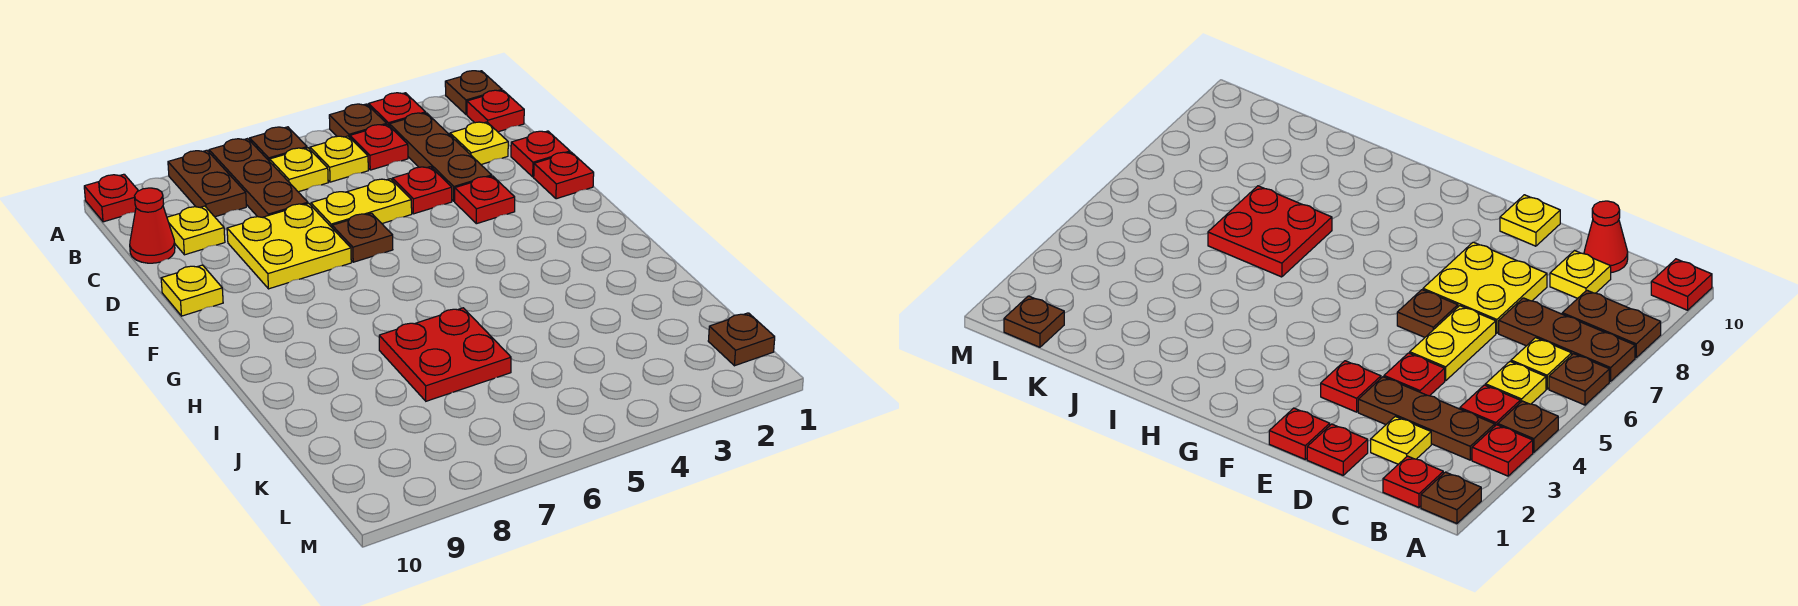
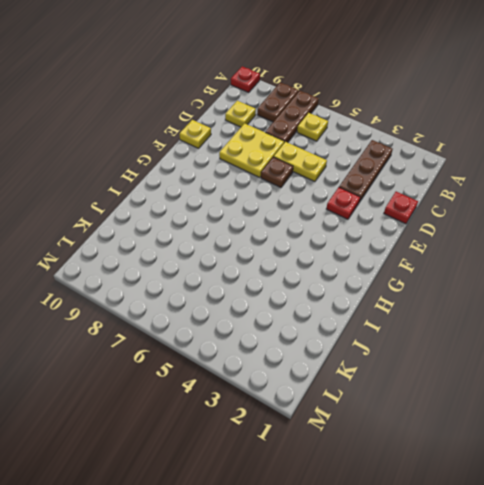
none -> brown 1x1 plate [445,71,502,114]
none -> red 1x1 plate [369,93,426,125]
none -> brown 1x1 plate [329,104,387,137]

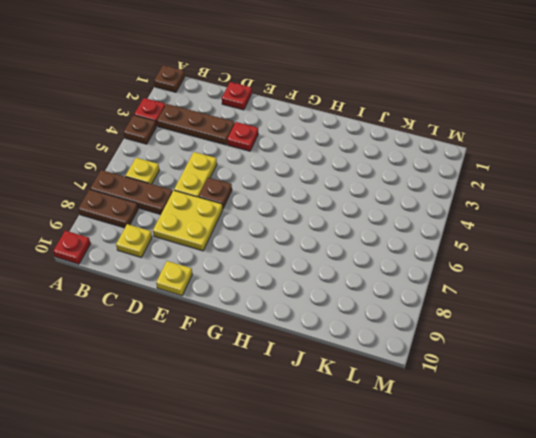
none -> brown 1x1 plate [250,127,307,162]
none -> red 1x1 plate [467,90,524,132]
none -> red 1x1 plate [350,124,408,170]

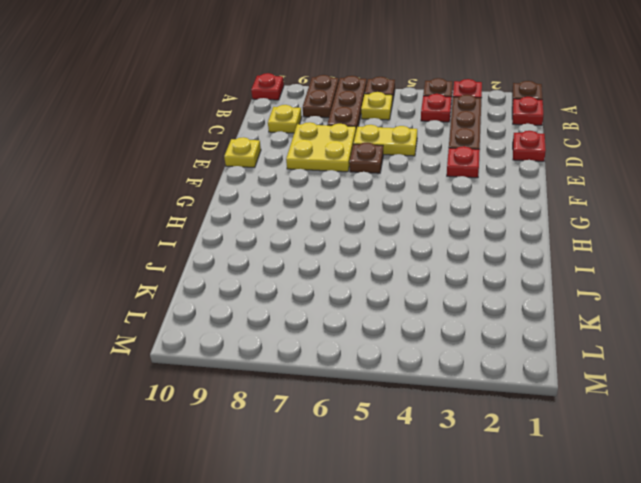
none -> yellow 1x1 plate [310,136,368,182]
none -> yellow 1x1 plate [450,122,508,164]
none -> red 1x1 cone [130,188,175,263]

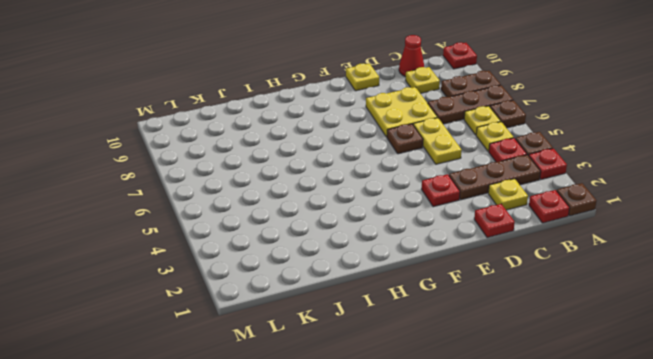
none -> red 1x1 plate [392,167,452,214]
none -> red 1x1 plate [534,152,594,199]
none -> red 2x2 plate [379,308,511,401]

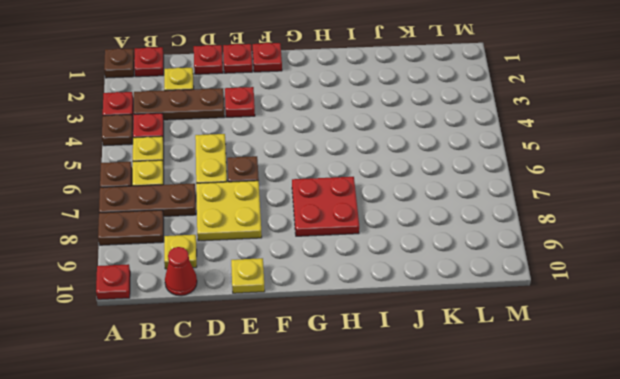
red 1x1 plate [253,43,282,72] -> red 1x1 plate moved to [392,167,452,214]
red 2x2 plate [292,177,359,236] -> red 2x2 plate moved to [379,308,511,401]
none -> brown 1x1 plate [708,313,775,366]

